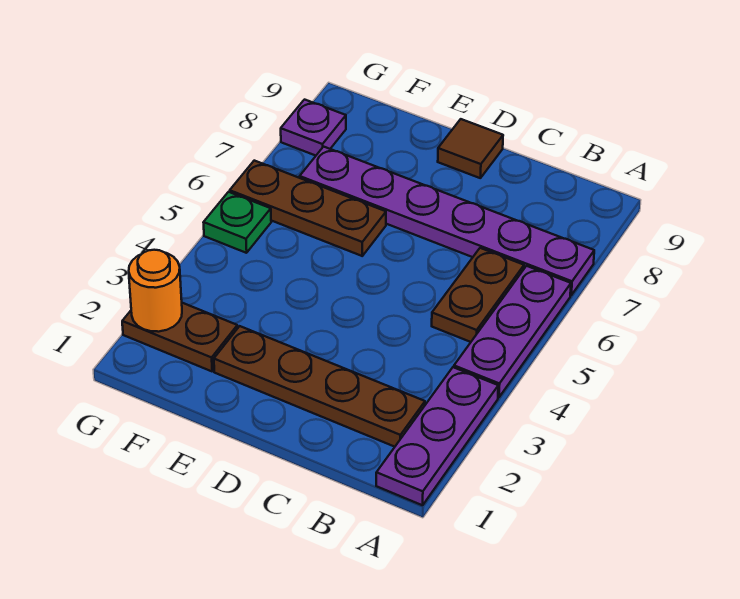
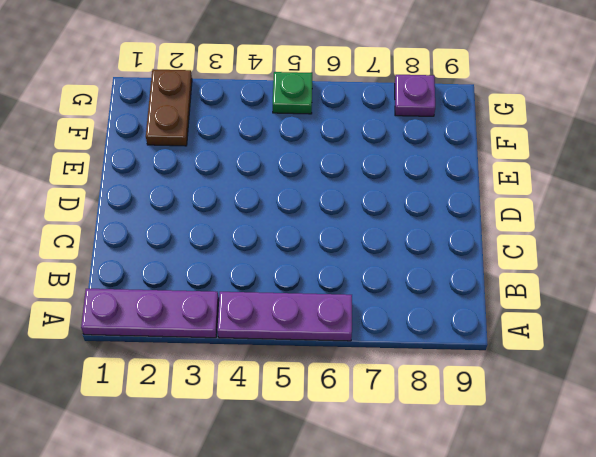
none -> purple 1x6 plate [300,147,594,295]
none -> brown 1x4 plate [214,326,425,447]

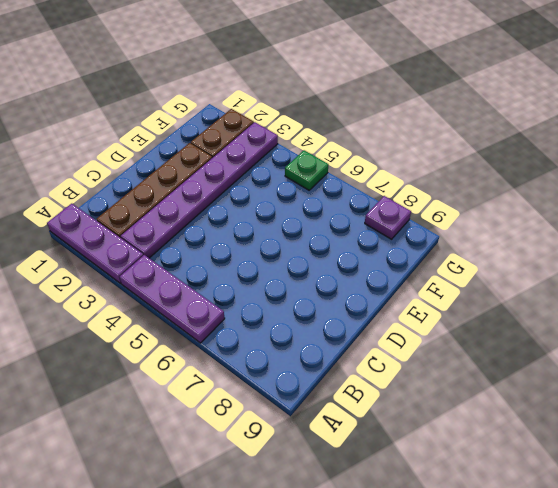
purple 1x6 plate [121,122,278,258] -> purple 1x6 plate moved to [300,147,594,295]
none -> brown 1x2 plate [432,248,524,342]
none -> brown 1x1 tile [438,119,503,178]

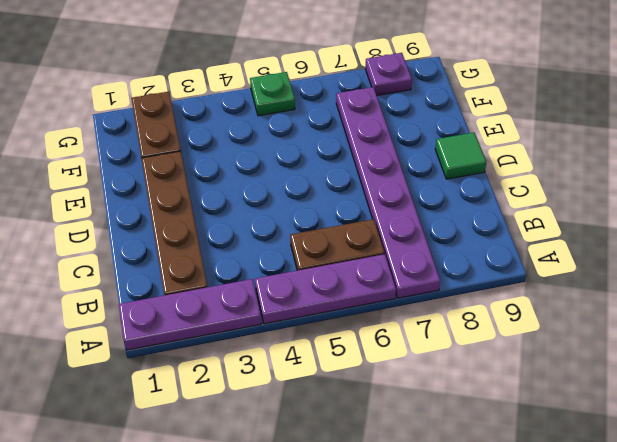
green 1x1 tile [435,133,486,179] -> brown 1x1 tile [438,119,503,178]
none -> brown 1x3 plate [230,161,386,256]
none -> orange 1x1 round brick [129,250,182,332]

